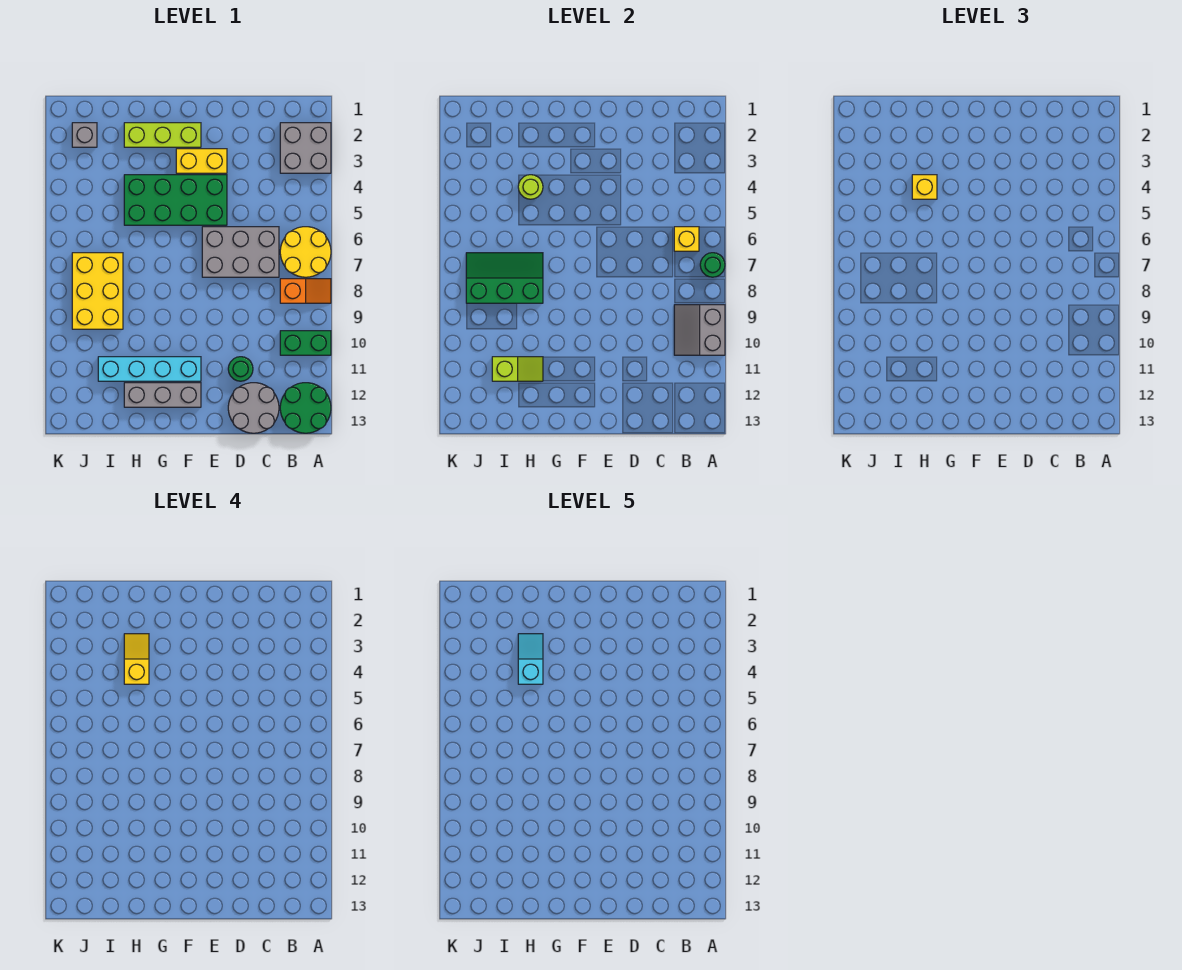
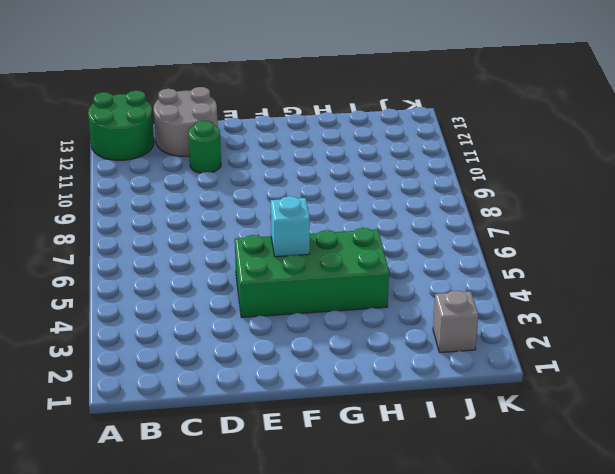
cyan 1x1 brick [271,196,310,257] -> none
none -> grey 2x2 brick [280,123,331,173]
none -> yellow 2x2 round brick [280,227,331,277]
none -> orange 1x2 slope [280,279,331,303]

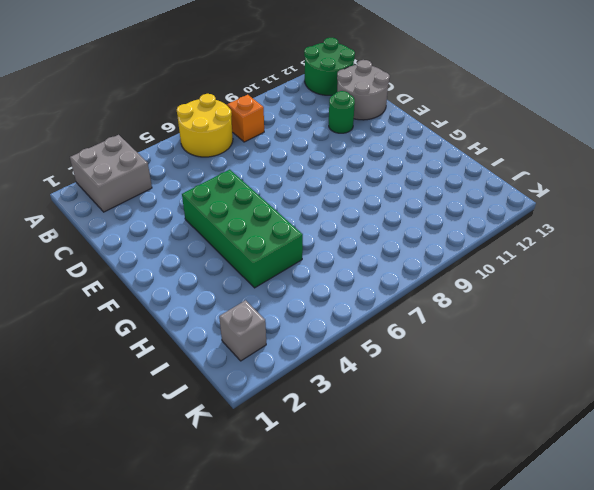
none -> green 1x2 brick [280,331,331,355]
none -> grey 2x3 brick [202,227,279,277]
none -> yellow 1x2 brick [176,149,227,173]

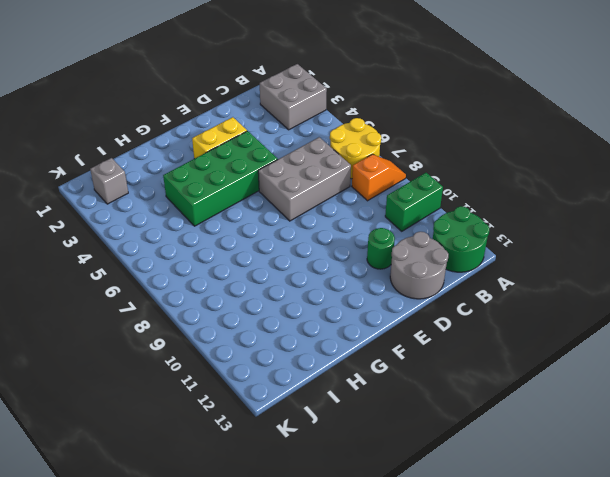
none -> lime 1x3 brick [124,123,201,147]
none -> cyan 1x4 brick [98,357,201,381]
none -> grey 1x3 brick [124,383,201,407]

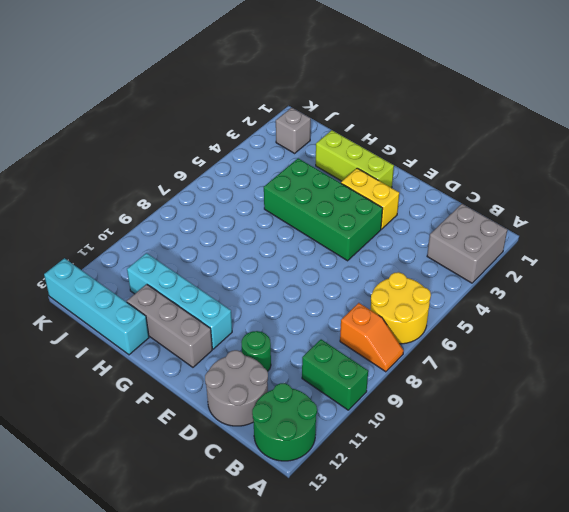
cyan 1x4 brick [44,258,149,355] -> none
none -> grey 2x3 brick [202,227,279,277]
none -> yellow 2x3 brick [72,253,123,329]
none -> green 1x1 round brick [700,253,725,277]

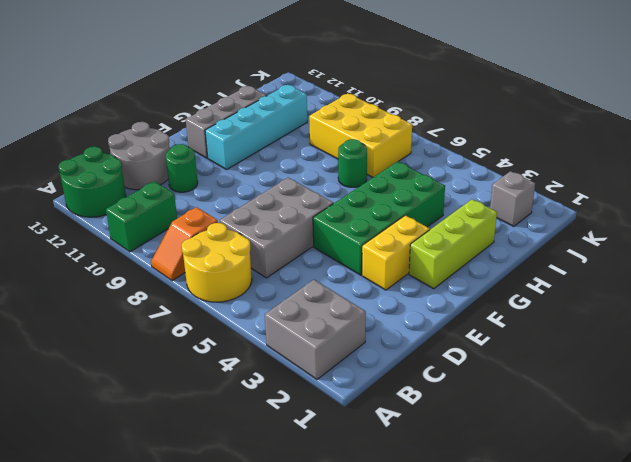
green 1x1 round brick [338,139,367,187] -> green 1x1 round brick moved to [700,253,725,277]
none -> grey 2x2 slope [674,305,725,355]
none -> yellow 1x1 brick [674,227,699,251]
none -> lime 1x1 round brick [518,175,543,199]

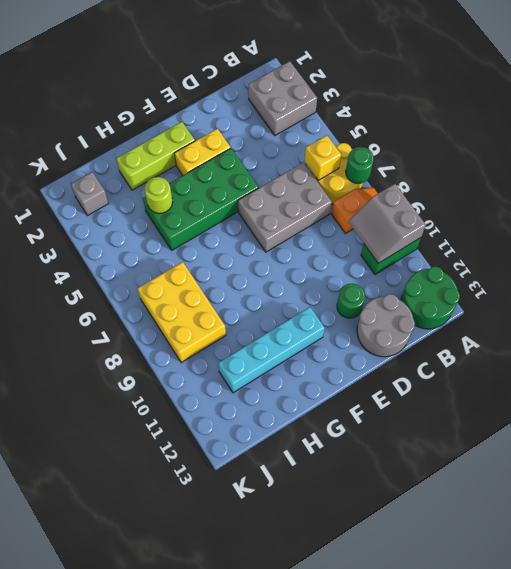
none -> grey 1x3 brick [124,383,201,407]
none -> green 2x3 slope [466,253,543,303]
none -> lime 1x2 slope [492,357,543,381]

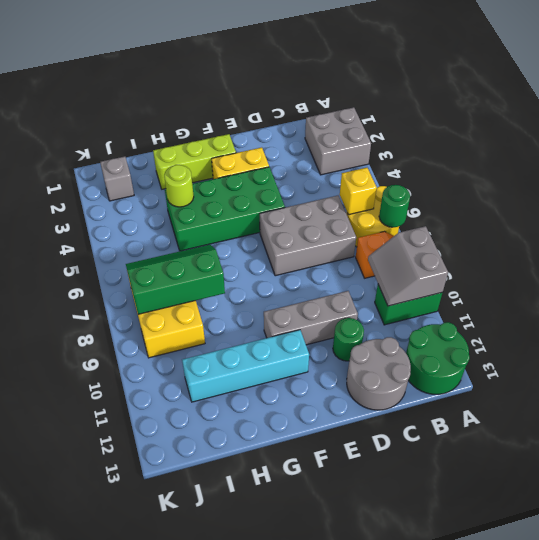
grey 1x3 brick [264,291,358,345] -> grey 1x3 brick moved to [124,383,201,407]
none -> lime 1x2 slope [492,357,543,381]
none -> yellow 1x1 brick [912,175,937,199]
none -> yellow 1x2 slope [124,634,149,684]

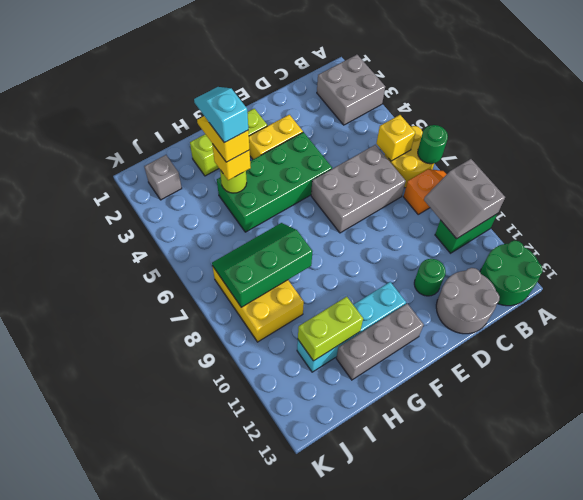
lime 1x2 brick [298,297,363,361] -> lime 1x2 slope [492,357,543,381]

